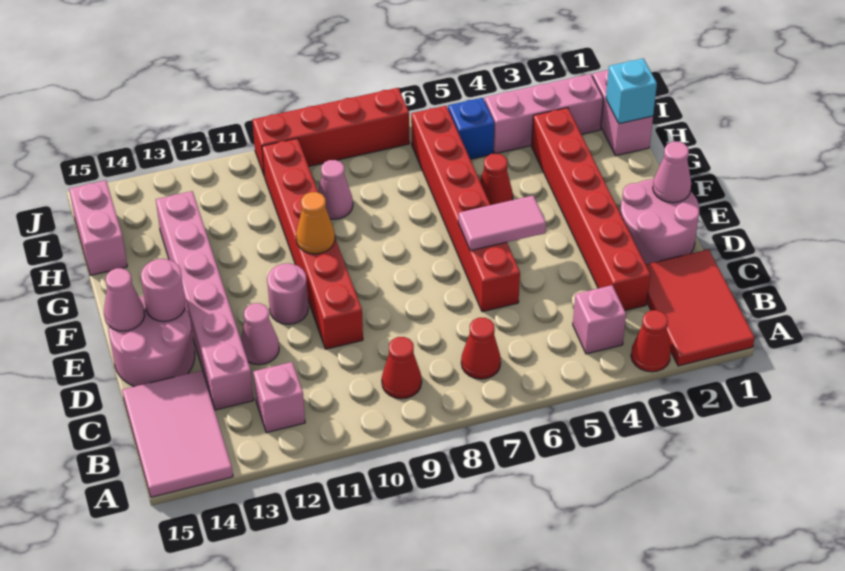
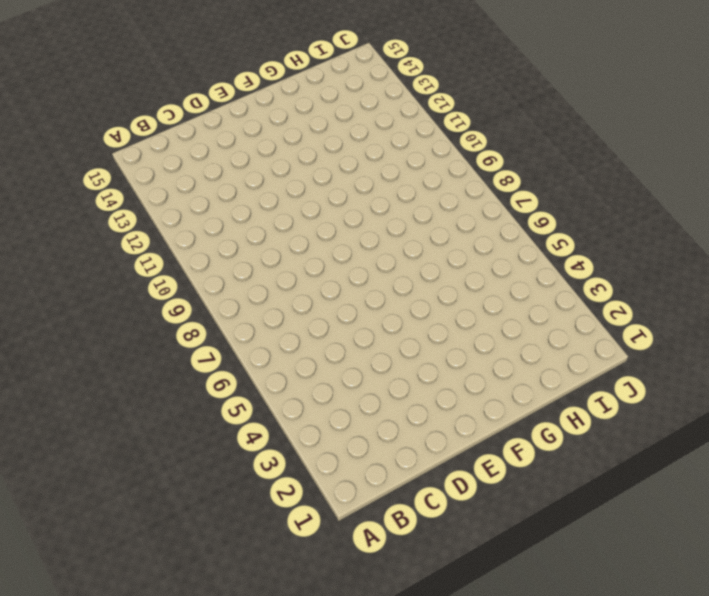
none -> red 2x3 tile [646,249,755,366]
none -> red 1x1 cone [631,310,671,372]
none -> pink 2x3 tile [122,371,233,497]

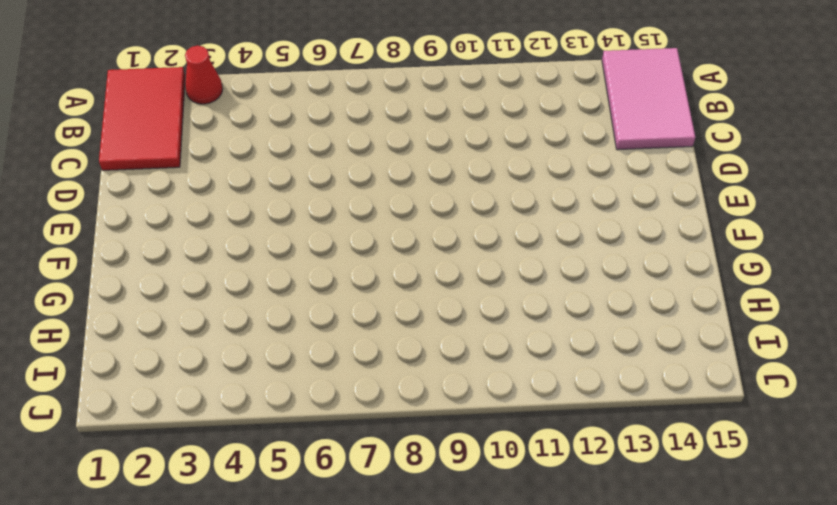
none -> pink 1x1 brick [573,285,626,354]
none -> red 1x1 cone [461,318,501,379]
none -> red 1x1 cone [382,337,422,399]

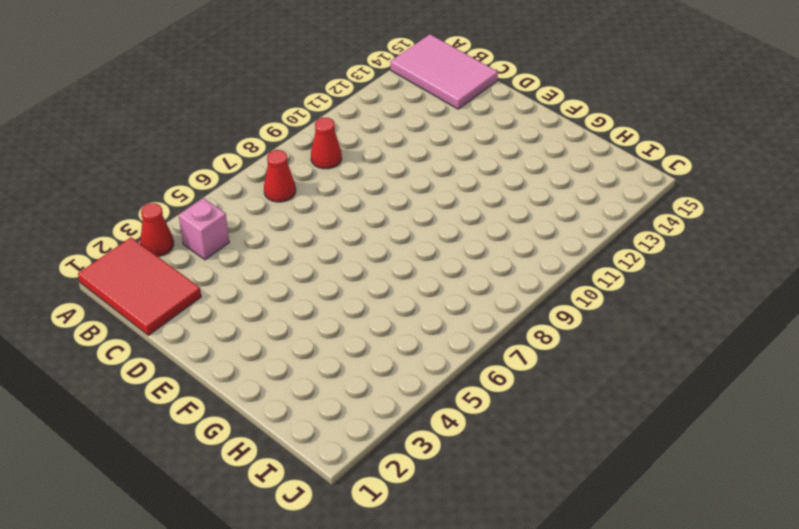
none -> pink 1x1 brick [253,362,305,433]
none -> red 1x6 brick [532,108,650,310]
none -> pink 1x6 brick [156,191,254,410]

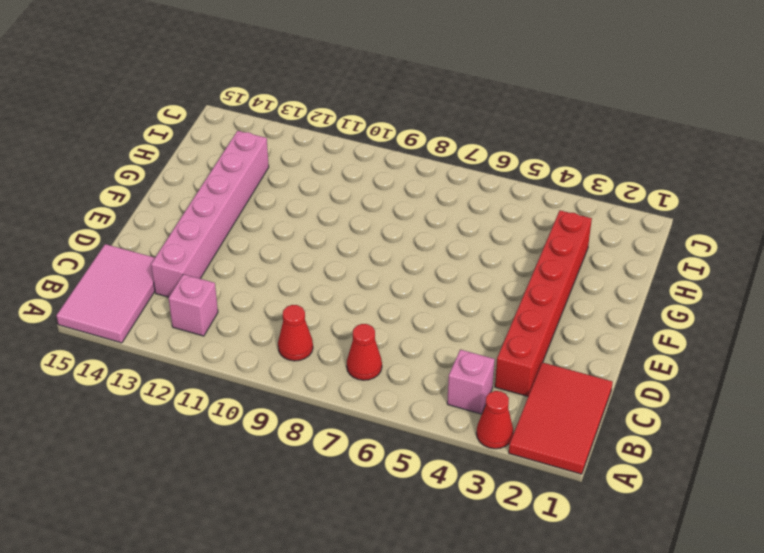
none -> pink 2x2 round brick [620,179,699,264]
none -> red 1x6 brick [411,106,520,312]
none -> red 1x6 brick [262,138,363,349]

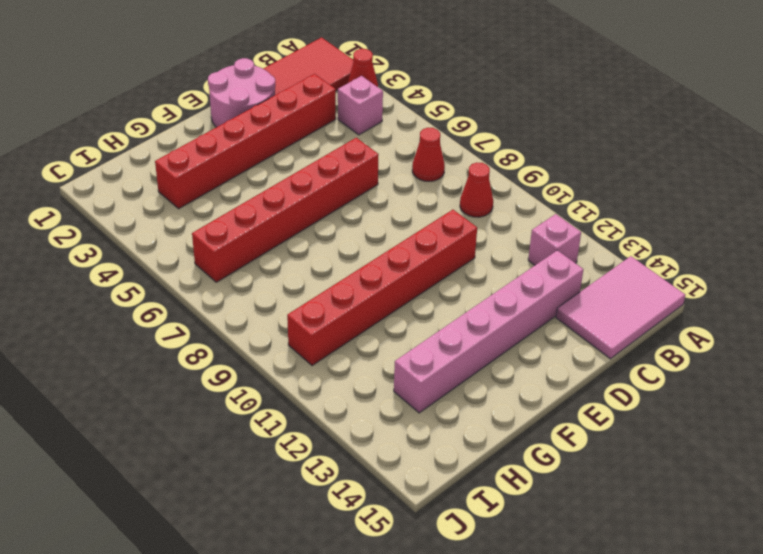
none -> pink 1x1 cone [241,303,279,365]
none -> pink 2x2 round brick [109,296,195,387]
none -> pink 1x1 round brick [267,264,308,324]

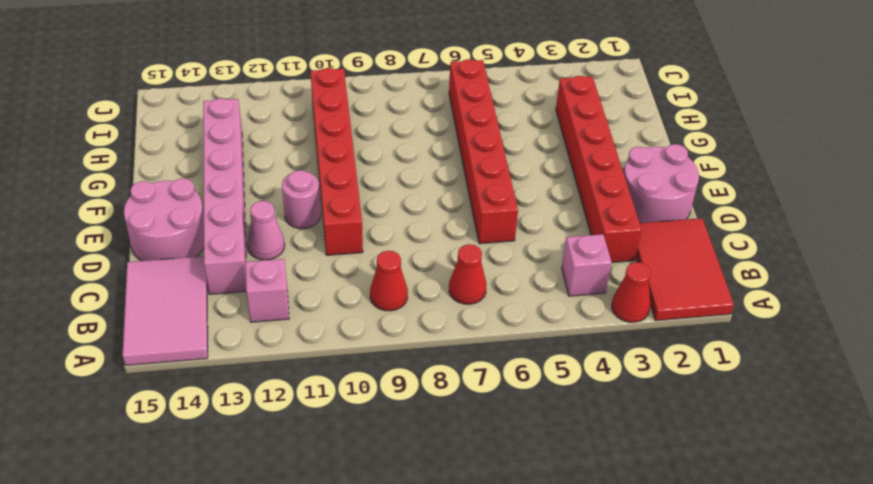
none -> red 1x1 cone [480,153,513,205]
none -> pink 1x2 brick [592,70,653,156]
none -> pink 1x1 cone [318,160,353,219]

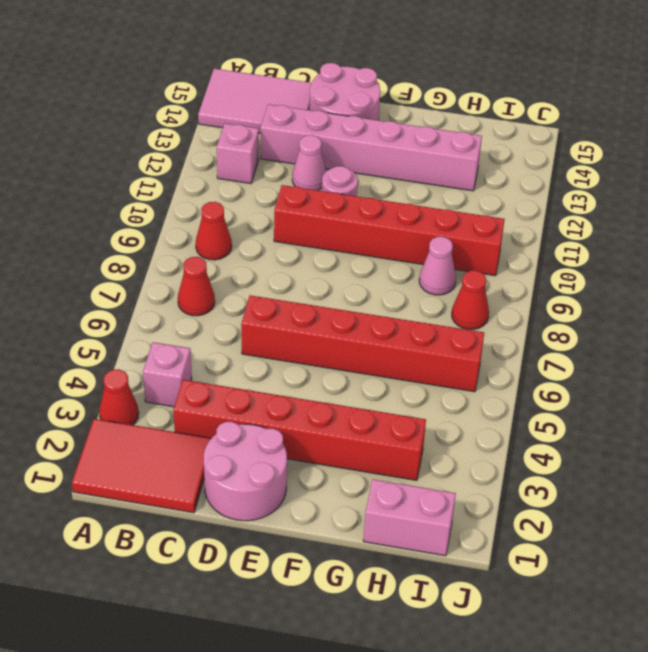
red 1x1 cone [452,271,489,330] -> red 1x1 cone moved to [480,153,513,205]
none -> pink 1x2 brick [69,180,127,275]
none -> pink 1x3 brick [485,74,603,154]
none -> blue 1x1 brick [448,98,494,159]

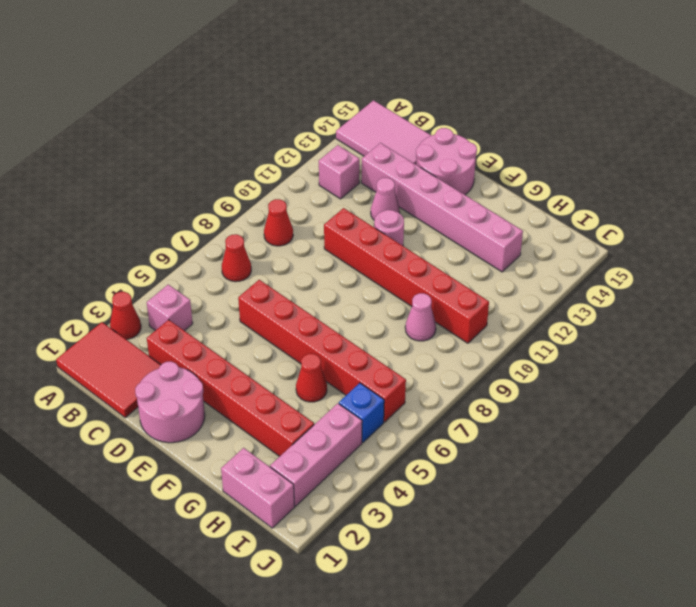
none -> pink 1x2 brick [69,180,127,275]
none -> red 1x4 brick [252,88,409,175]
none -> pink 1x1 cone [653,142,691,203]

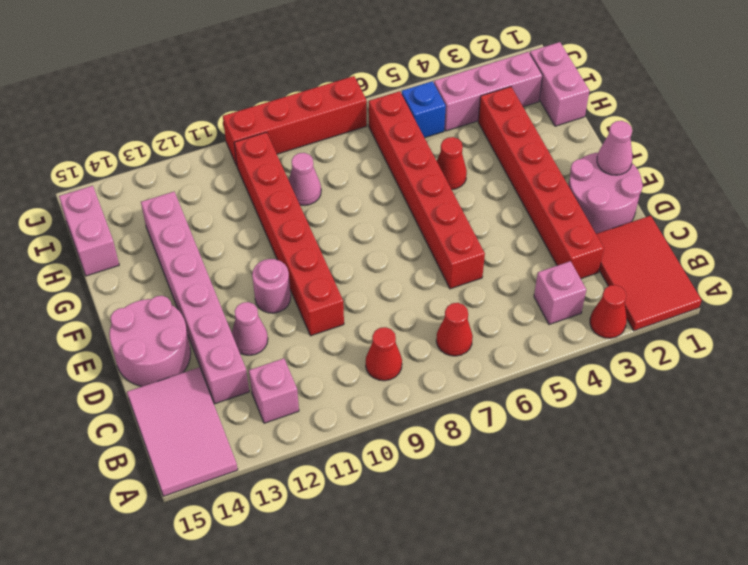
none -> pink 1x2 tile [458,196,546,251]
none -> pink 1x1 round brick [141,259,185,322]
none -> pink 1x1 cone [104,268,145,331]

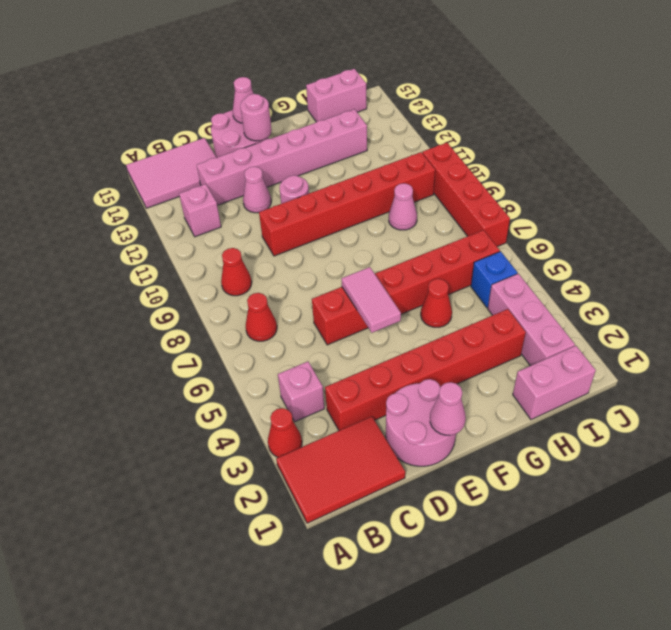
none -> orange 1x1 cone [296,192,335,254]
none -> cyan 1x1 brick [606,58,657,124]

